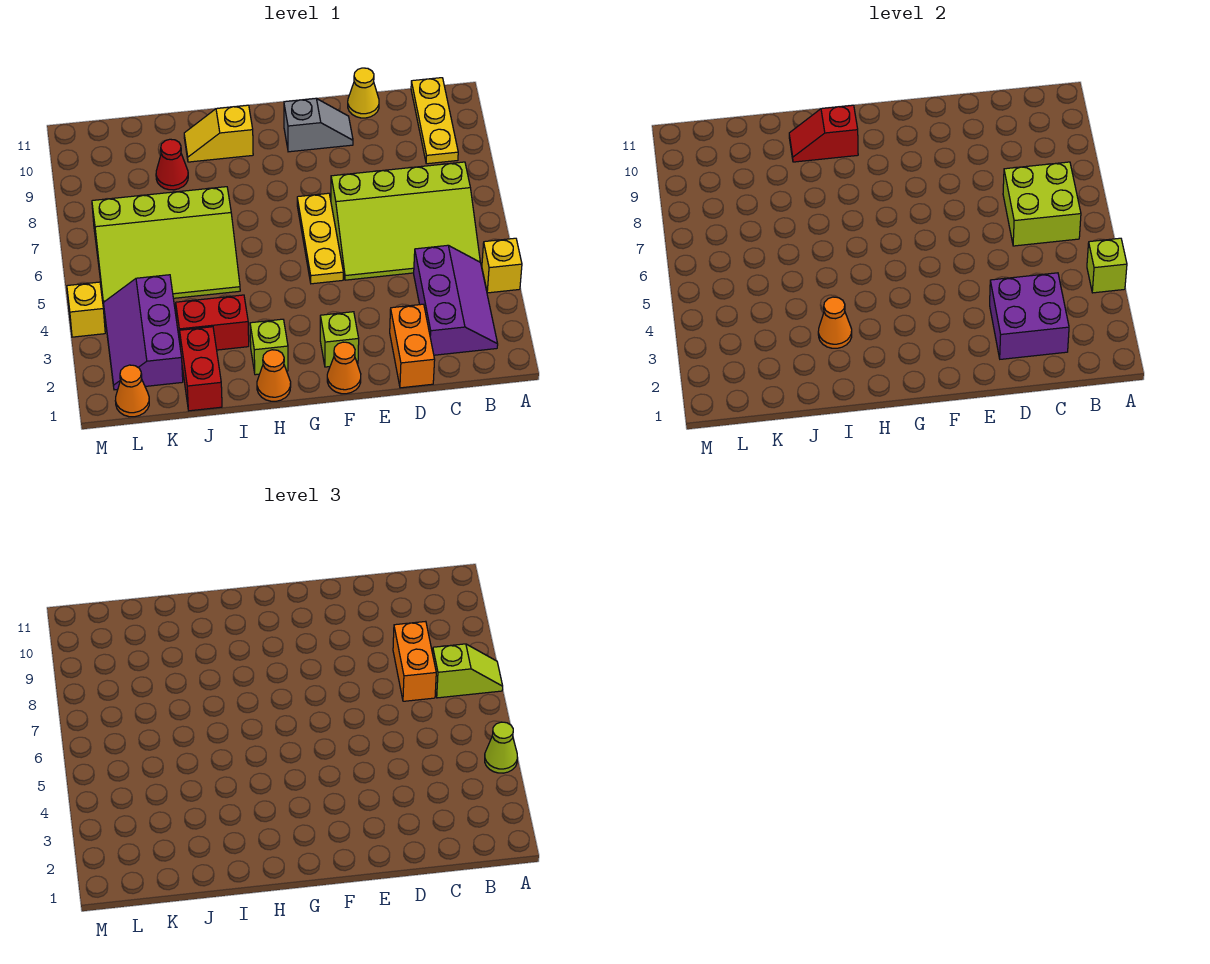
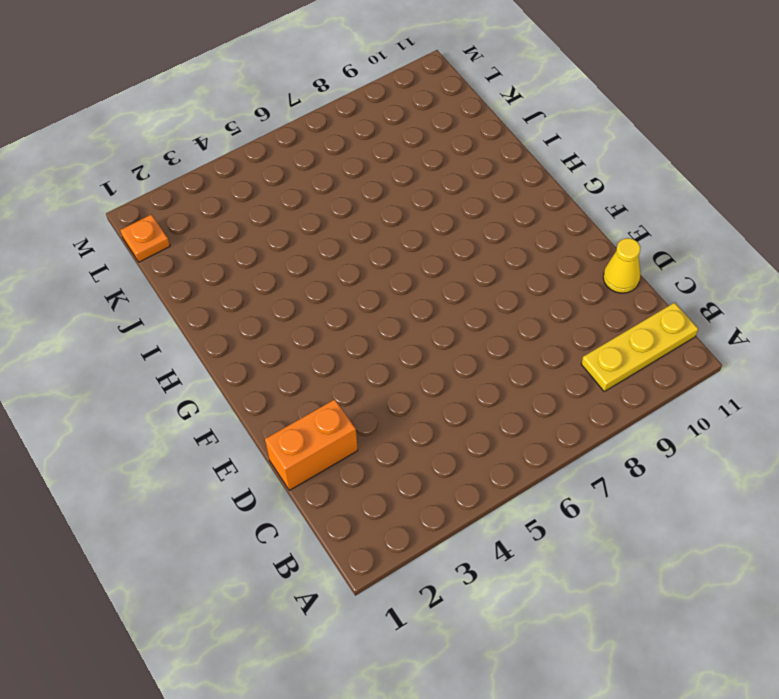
orange 1x1 plate [120,214,170,262] -> orange 1x1 cone [115,365,149,417]
none -> yellow 1x1 brick [482,238,522,293]
none -> purple 2x3 slope [414,245,498,355]
none -> lime 3x4 slope [331,162,480,280]

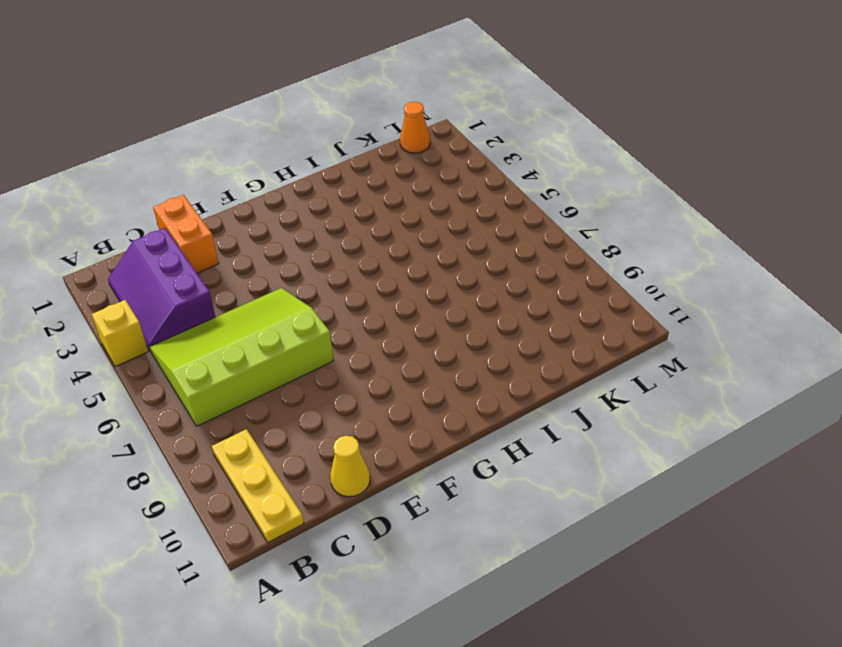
none -> grey 1x2 slope [284,98,353,152]
none -> orange 1x1 cone [327,342,361,394]
none -> lime 1x1 brick [320,312,359,367]

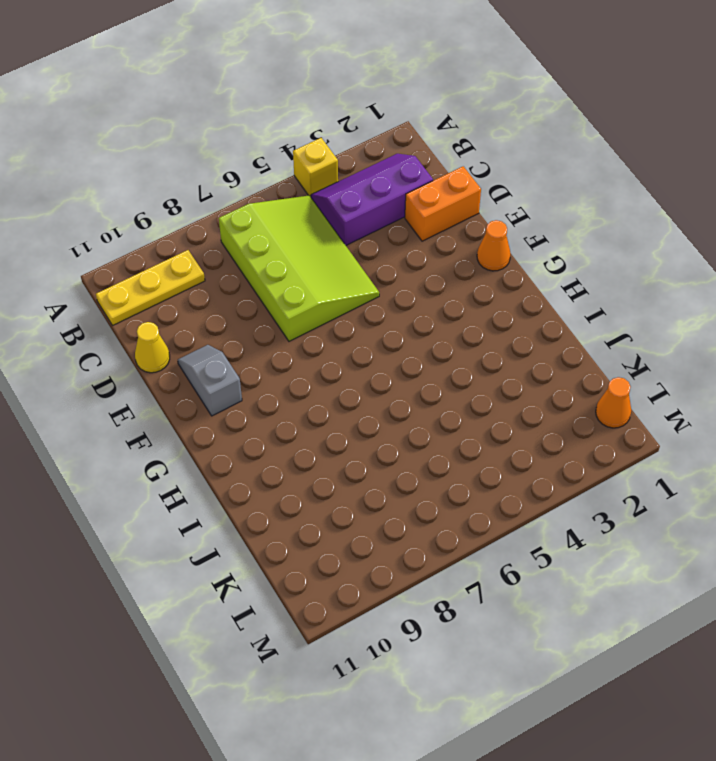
none -> lime 1x1 brick [320,312,359,367]
none -> yellow 1x3 plate [297,193,343,284]
none -> orange 1x1 cone [257,350,291,401]

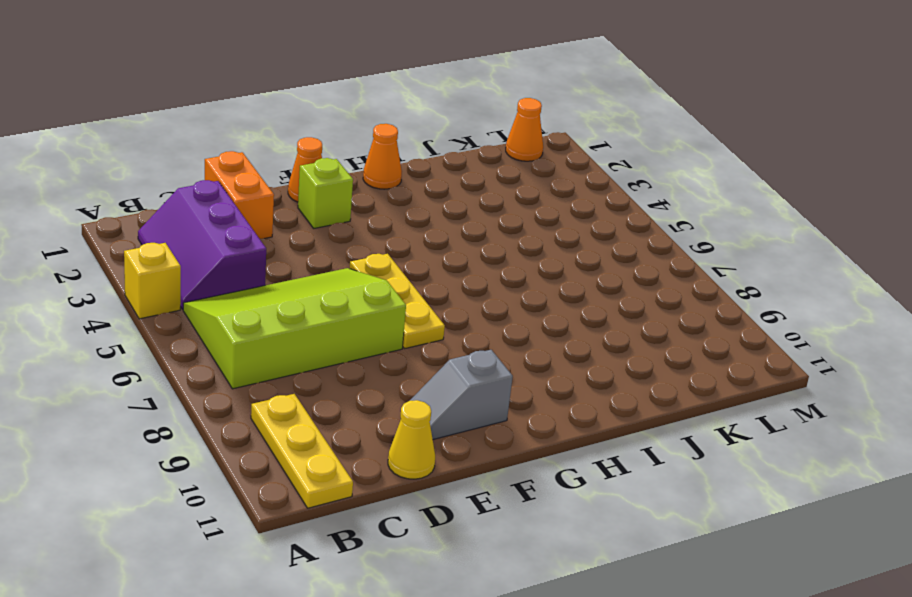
none -> lime 1x1 brick [250,319,288,375]
none -> yellow 1x2 slope [184,105,253,162]
none -> red 1x2 brick [176,295,249,350]

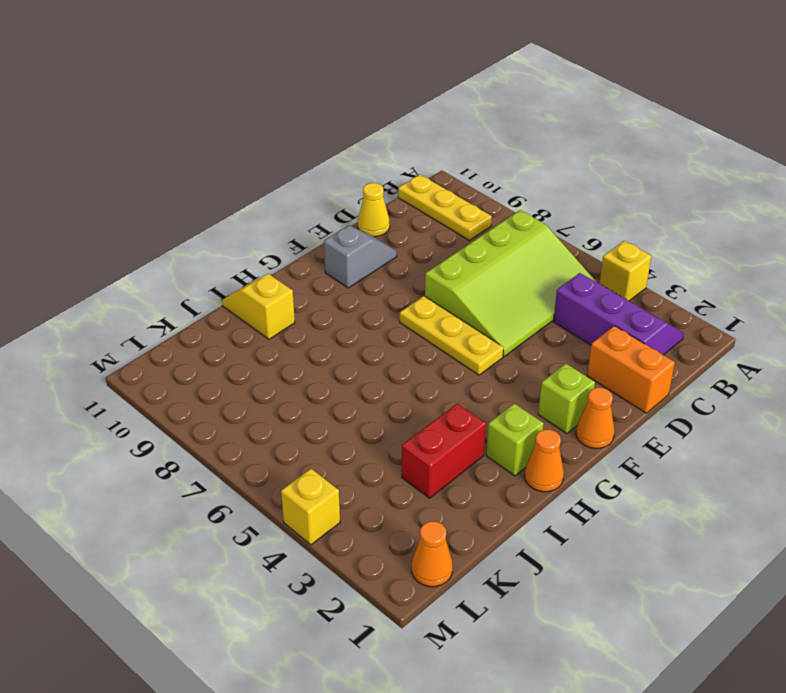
yellow 1x2 slope [222,274,295,339] -> yellow 1x2 slope turned to [184,105,253,162]
none -> lime 3x4 slope [92,187,240,302]
none -> red 1x2 brick [180,327,222,411]
none -> red 1x1 cone [156,139,188,190]

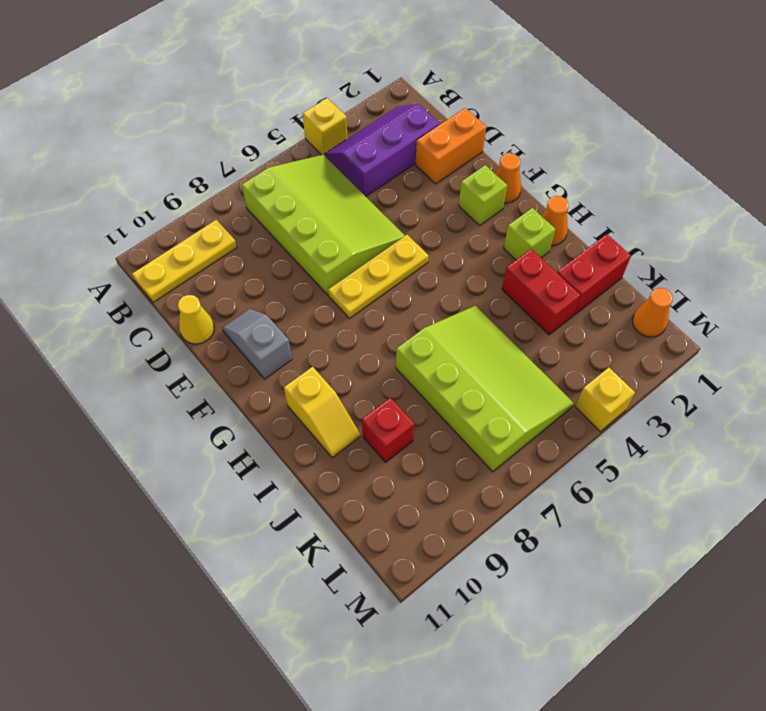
red 1x1 brick [362,398,414,462] -> red 1x1 cone [156,139,188,190]
none -> purple 2x3 slope [103,275,183,390]
none -> lime 1x1 brick [1087,238,1127,293]
none -> lime 2x2 brick [1003,162,1081,246]

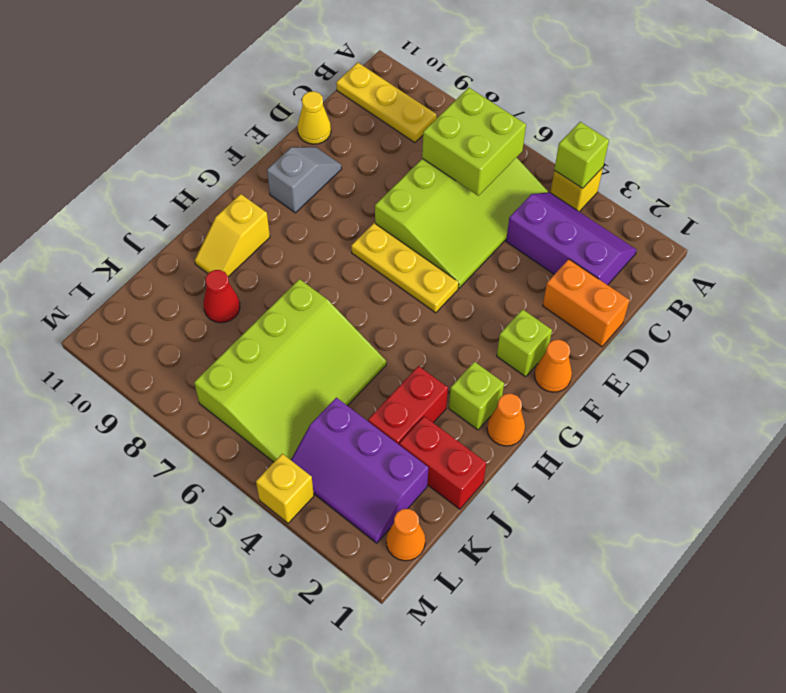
none -> purple 2x2 brick [990,273,1069,359]
none -> red 1x2 slope [789,105,858,162]
none -> orange 1x1 cone [818,297,852,348]

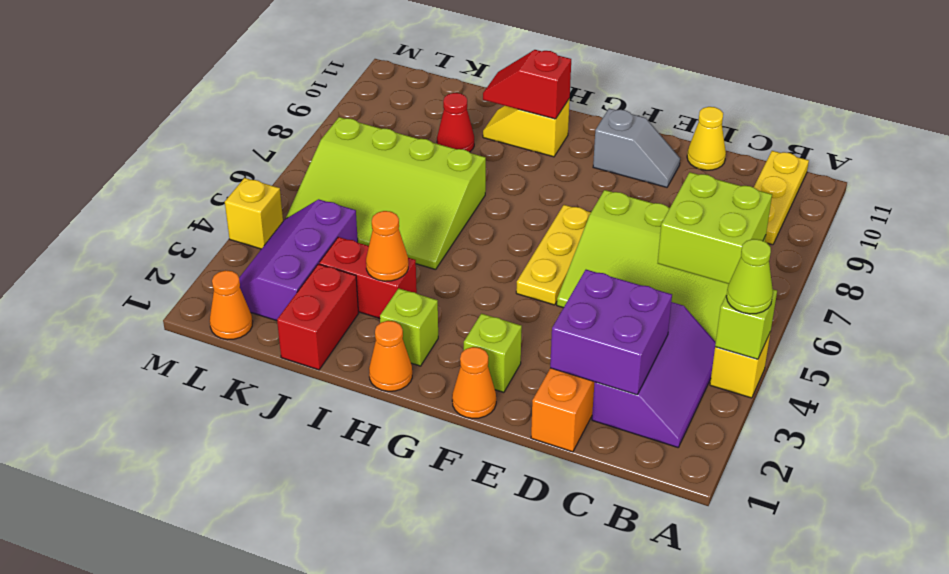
none -> lime 1x2 slope [433,644,503,698]
none -> orange 1x2 brick [393,621,436,701]

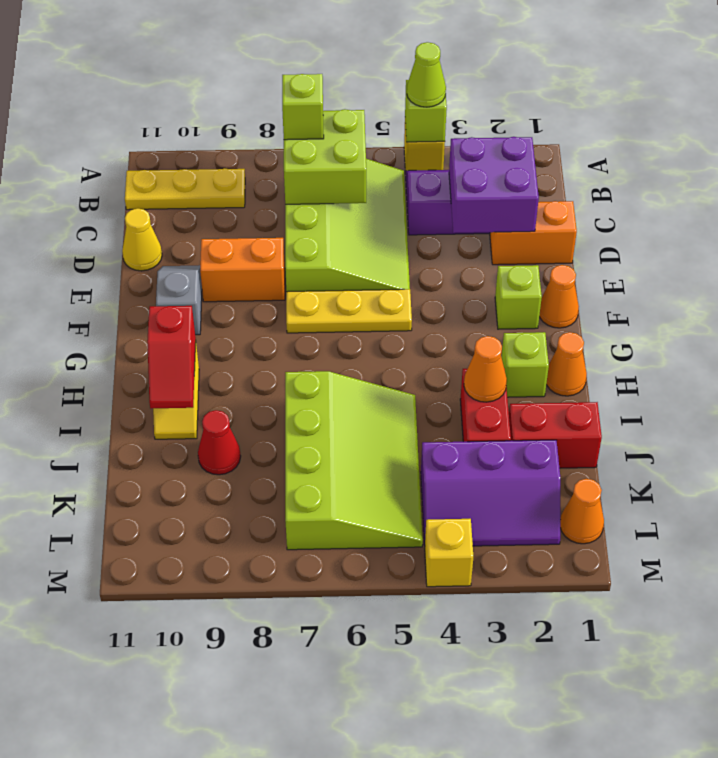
orange 1x2 brick [200,238,285,302] -> orange 1x2 brick moved to [393,621,436,701]

